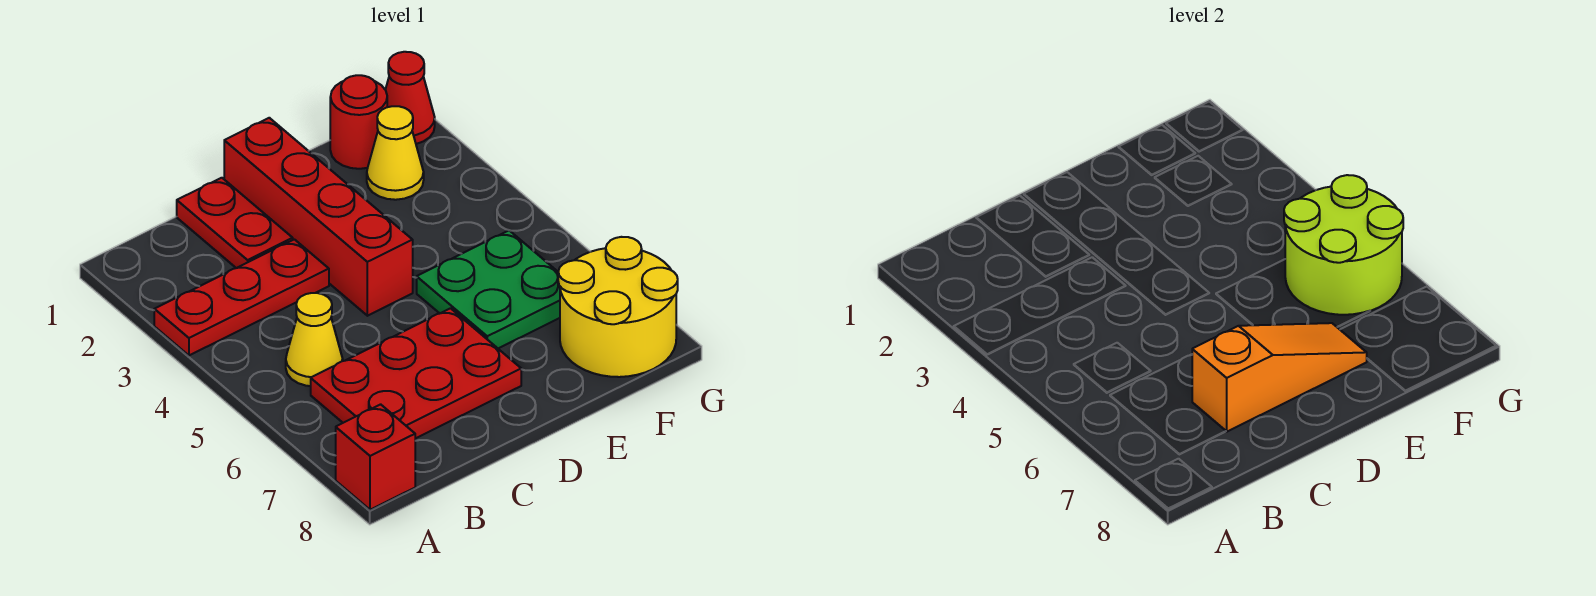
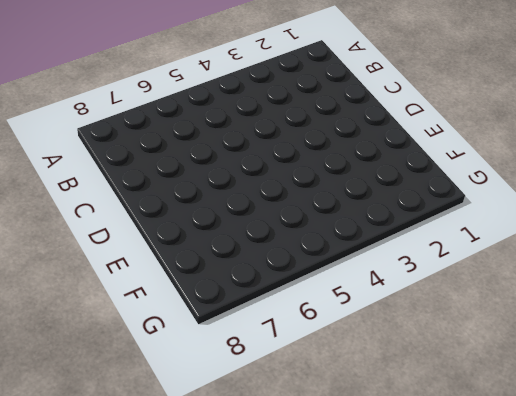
none -> red 1x3 plate [154,239,329,355]
none -> red 1x1 brick [336,404,415,510]
none -> yellow 1x1 cone [286,293,343,386]

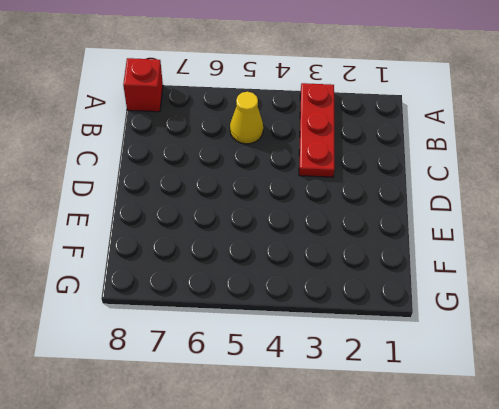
none -> red 2x3 plate [311,308,521,439]
none -> red 1x2 plate [177,178,293,268]
none -> red 1x4 brick [224,118,413,316]

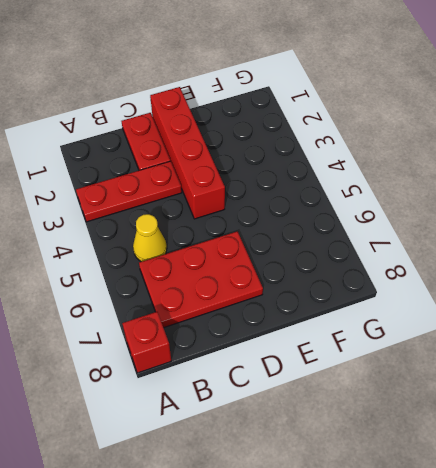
none -> green 2x2 plate [417,230,560,348]
none -> red 1x1 round brick [330,75,387,169]
none -> yellow 1x1 cone [367,106,424,200]

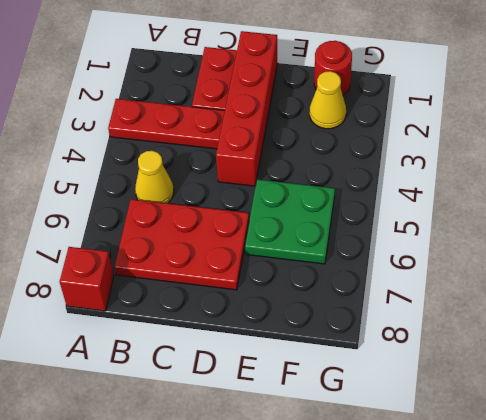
none -> yellow 2x2 round brick [558,237,678,377]
none -> red 1x1 cone [385,52,435,144]
none -> orange 1x3 slope [1192,323,1367,432]

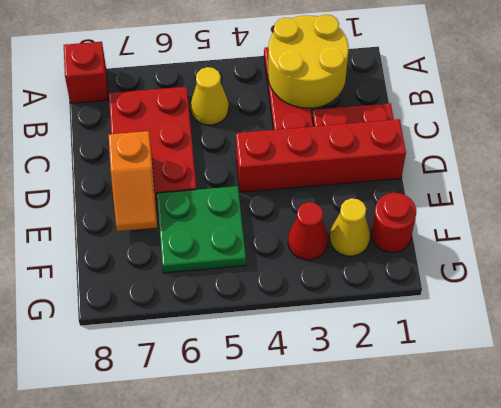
yellow 2x2 round brick [268,15,349,108] -> yellow 2x2 round brick moved to [558,237,678,377]
orange 1x2 slope [109,131,157,231] -> orange 1x3 slope [1192,323,1367,432]
red 1x1 cone [288,202,328,260] -> red 1x1 cone moved to [385,52,435,144]
none -> lime 2x2 round brick [1284,175,1403,315]

